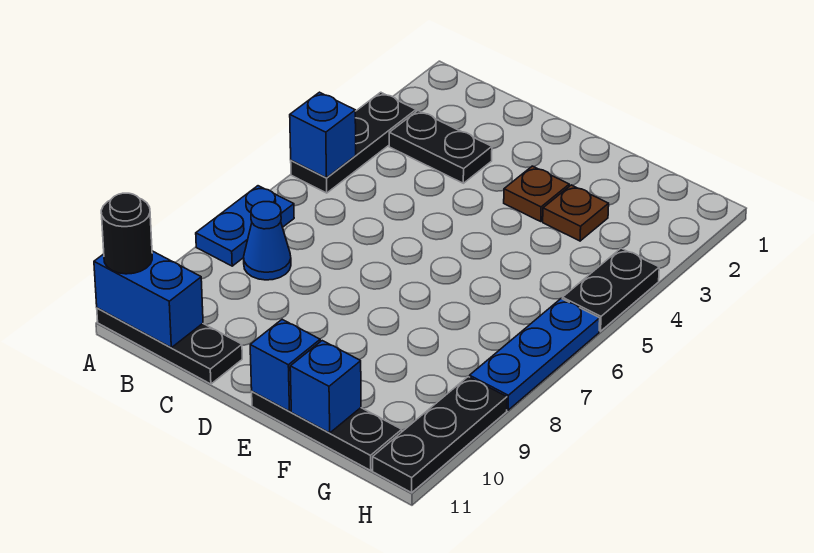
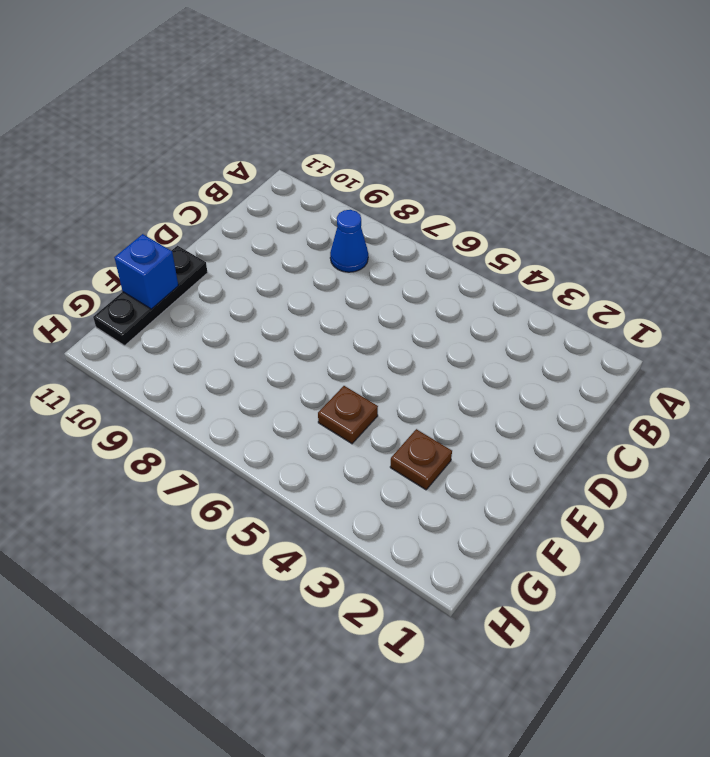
brown 1x1 plate [318,386,378,444] -> brown 1x1 plate moved to [504,166,569,221]
none -> black 1x3 plate [291,92,416,193]
none -> blue 1x2 plate [196,186,294,266]
none -> black 1x3 plate [97,308,242,384]

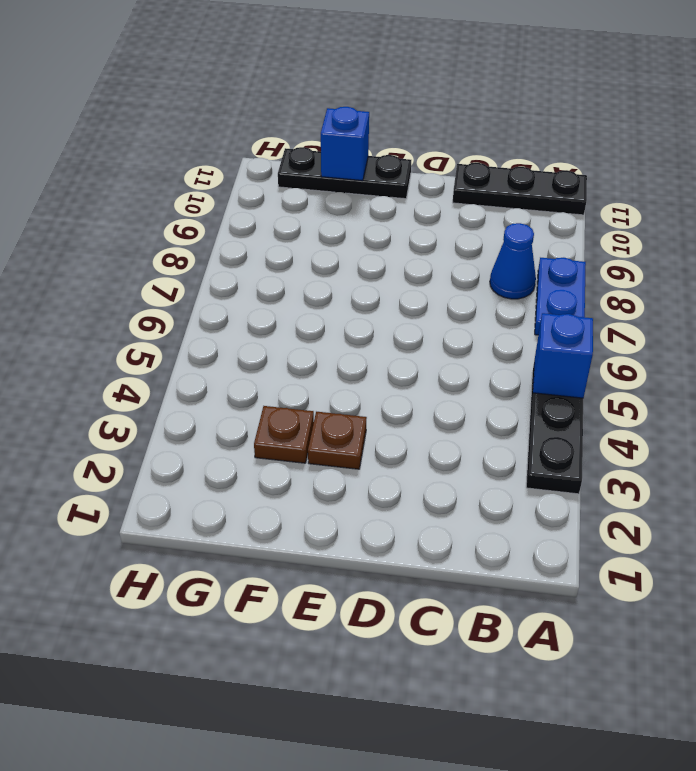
none -> black 1x2 plate [389,111,492,183]
none -> black 1x2 plate [562,248,659,331]
none -> blue 1x3 plate [470,298,600,410]

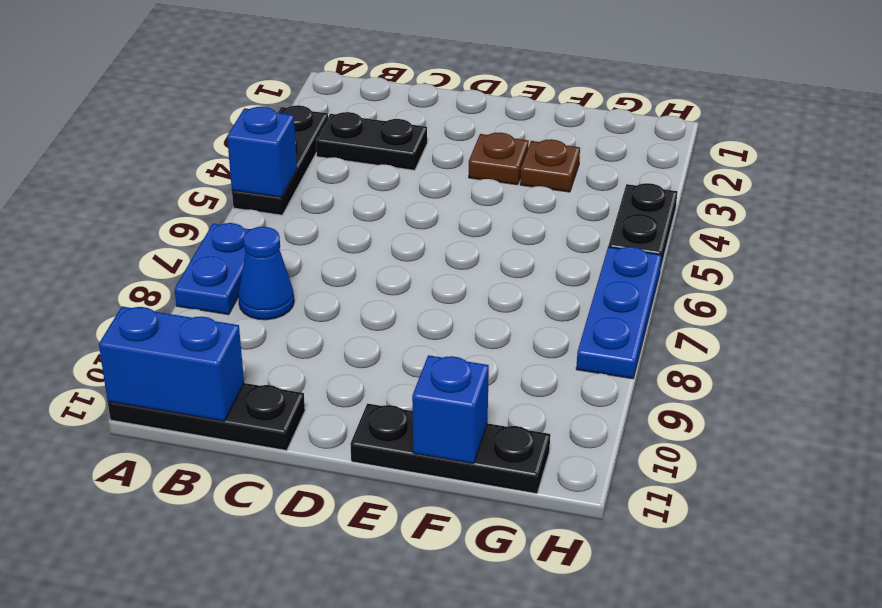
none -> black 1x3 plate [373,377,507,493]
none -> blue 1x1 brick [250,319,320,411]
none -> black 1x1 round brick [101,193,152,274]

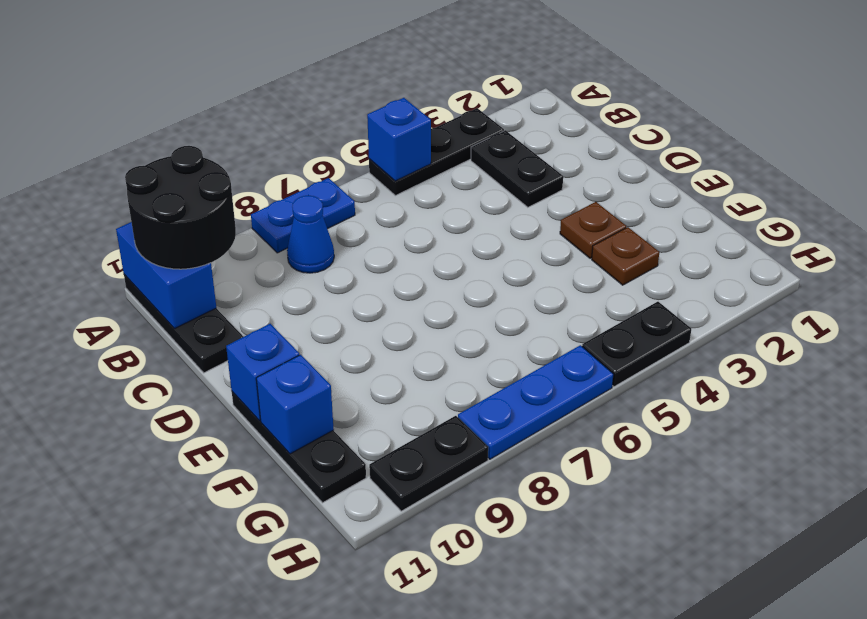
black 2x2 round brick [125,146,236,269] -> black 1x1 round brick [101,193,152,274]
black 1x2 plate [369,416,488,511] -> black 1x3 plate [373,377,507,493]

